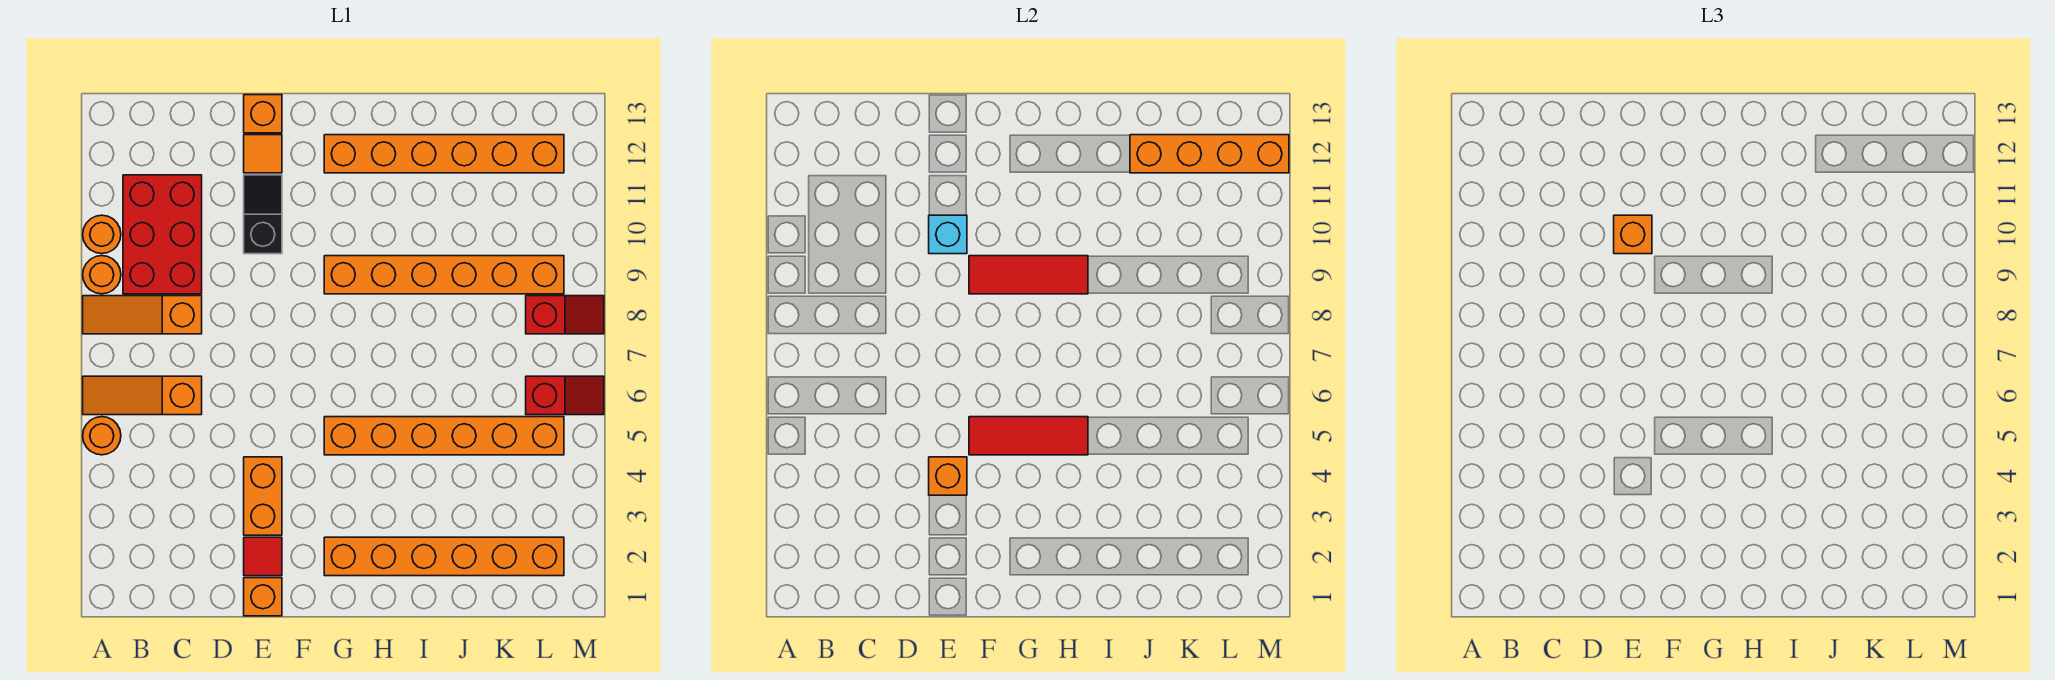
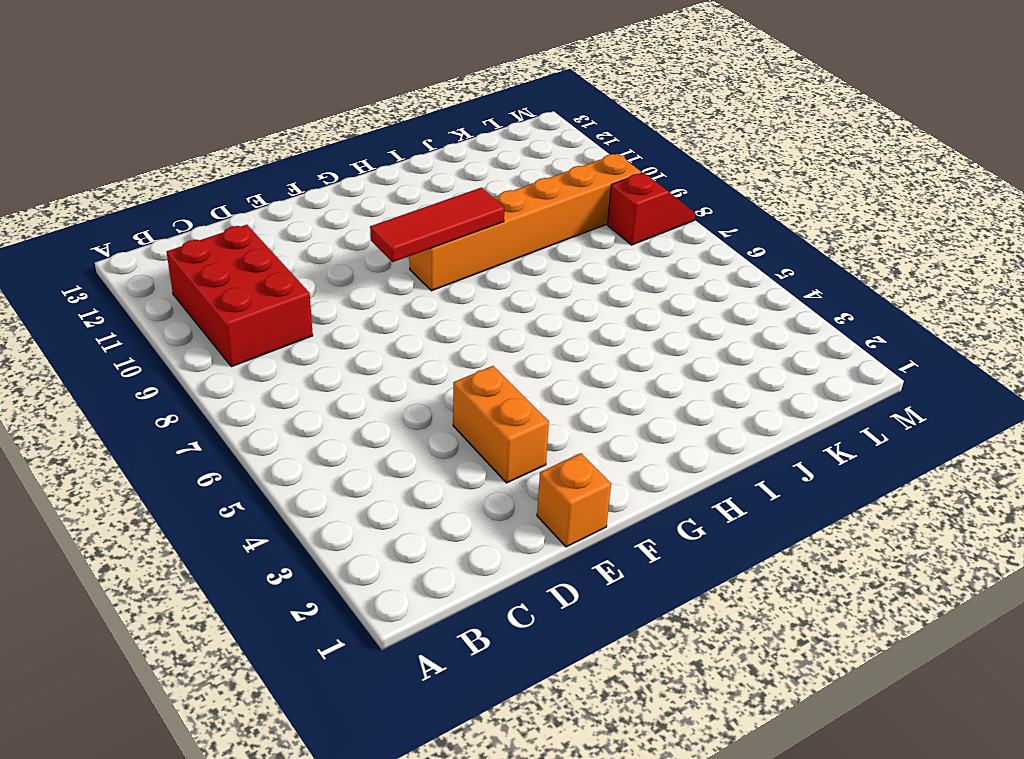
none -> orange 1x1 round brick [83,417,121,455]
none -> orange 1x3 slope [83,376,202,415]
none -> orange 1x3 slope [83,296,202,334]

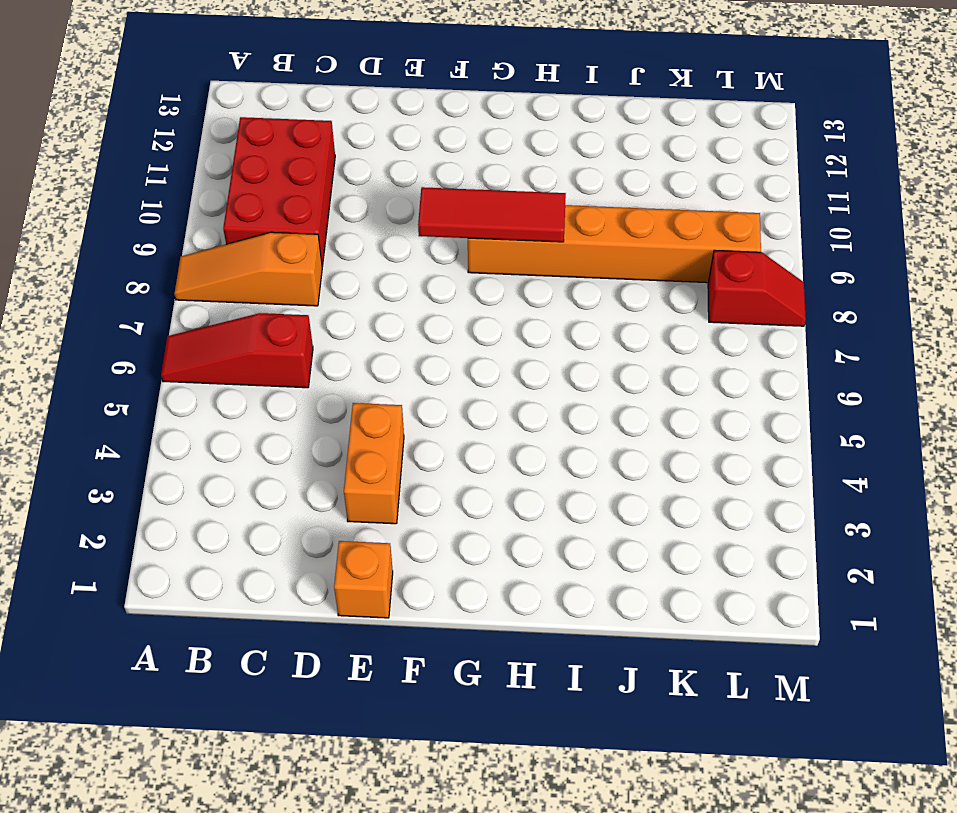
red 1x3 slope [161,313,313,388] -> orange 1x3 slope [83,376,202,415]
none -> orange 1x1 round brick [83,417,121,455]
none -> orange 1x1 round brick [83,256,121,294]
none -> orange 1x1 round brick [83,215,121,254]

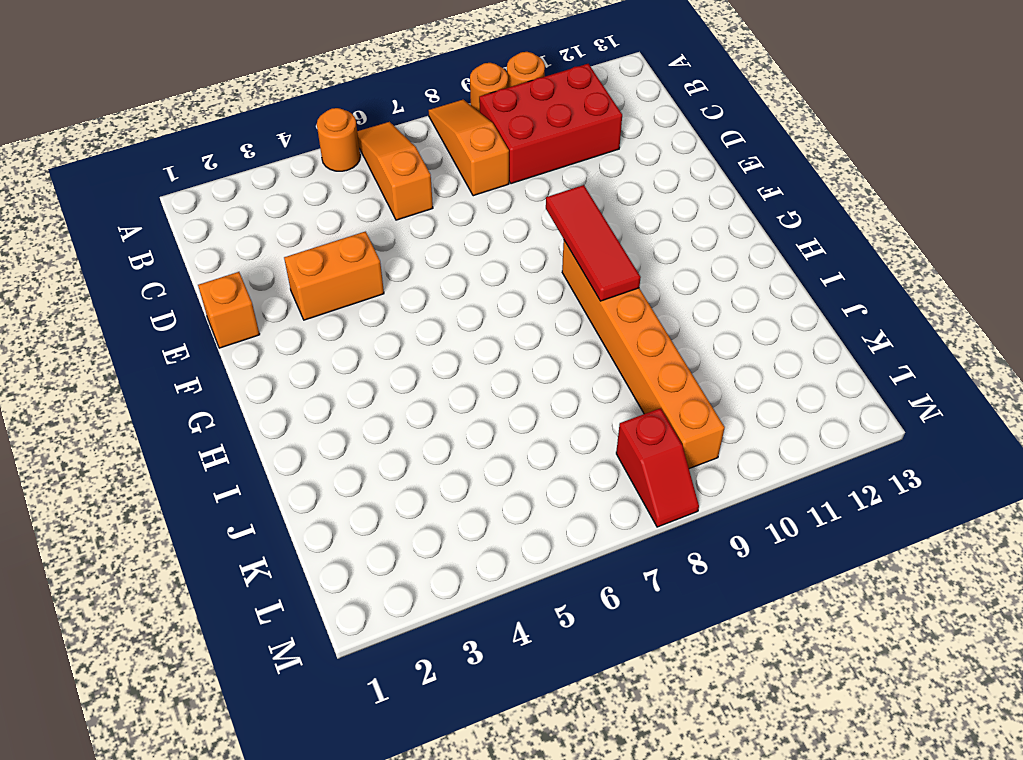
none -> red 1x1 tile [244,537,282,576]
none -> black 1x2 slope [244,175,282,254]
none -> orange 1x1 tile [244,135,282,173]

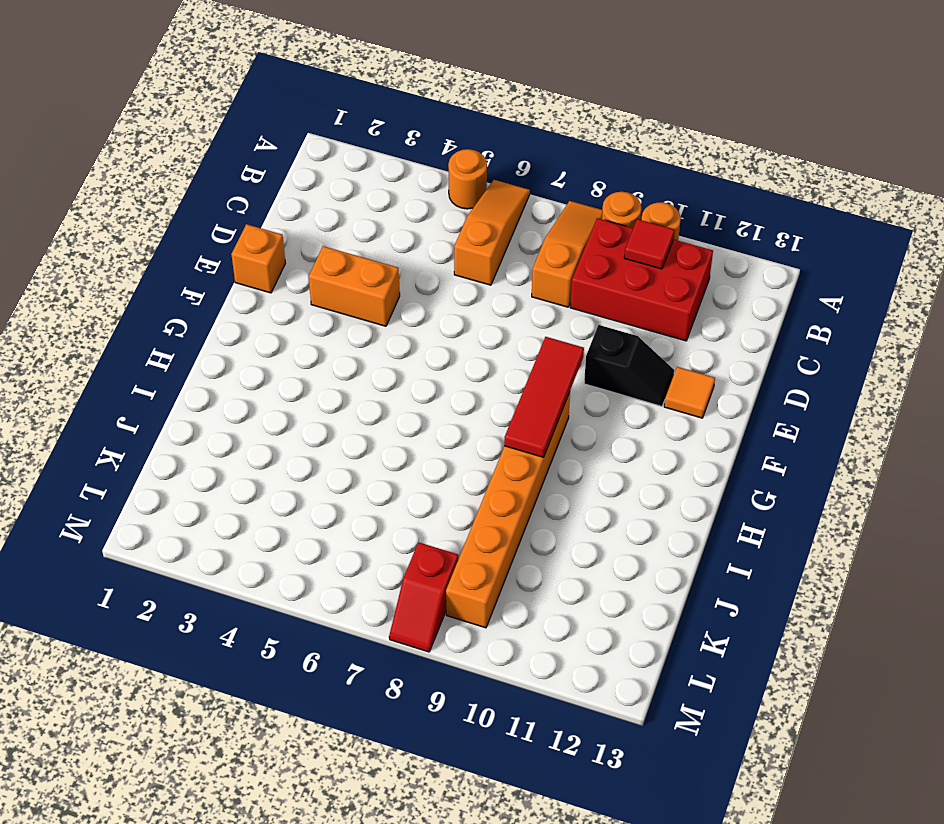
red 1x1 tile [624,219,675,269] -> red 1x1 tile moved to [244,537,282,576]
none -> orange 1x1 brick [244,95,282,133]
none -> orange 1x6 brick [324,537,564,576]
none -> orange 1x6 brick [324,417,564,455]

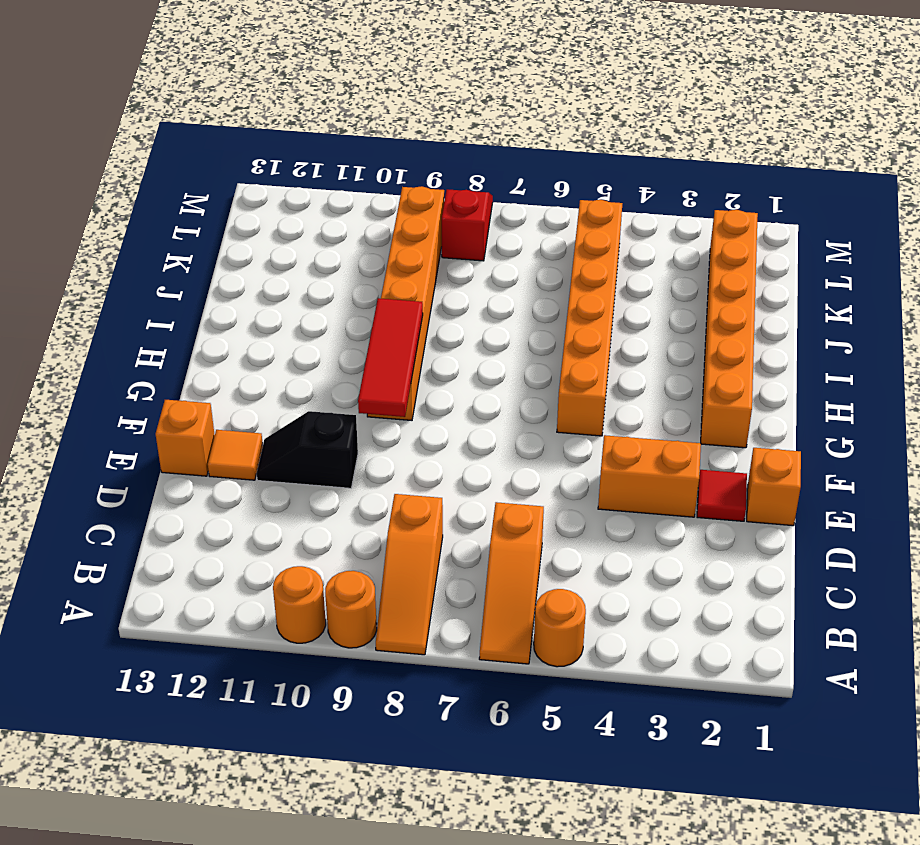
none -> red 2x3 brick [123,175,202,294]
none -> orange 1x6 brick [324,135,564,173]
none -> red 1x2 slope [526,376,604,415]

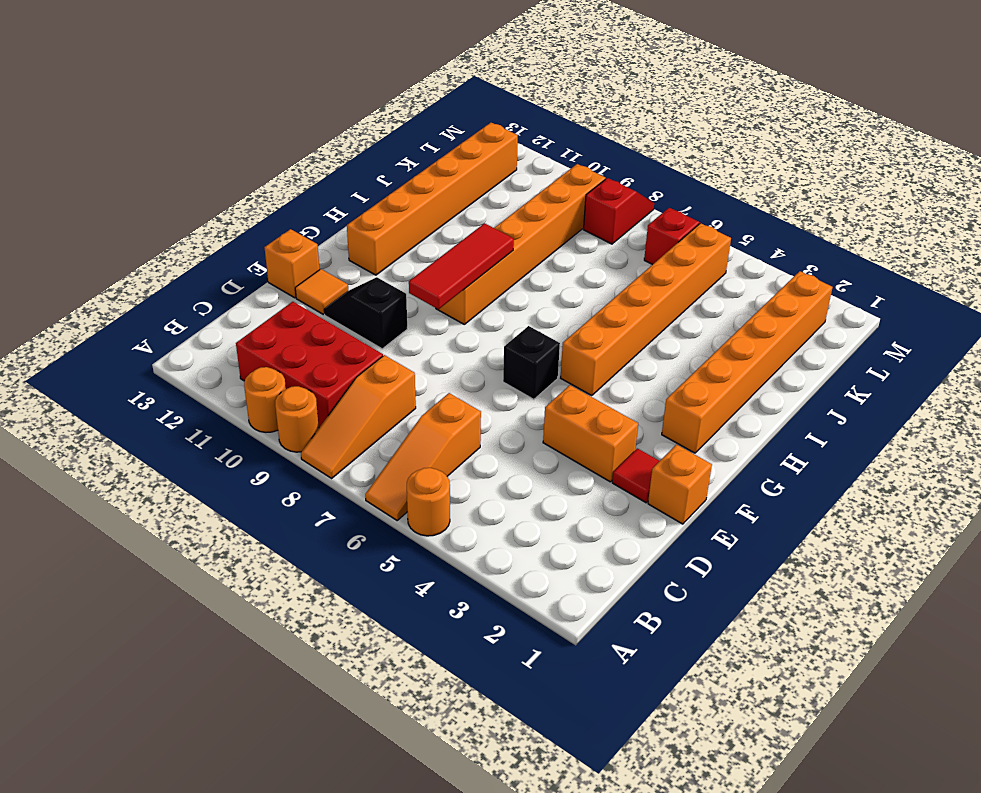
black 1x1 brick [503,326,560,399] -> none
none -> orange 1x1 brick [929,457,967,495]
none -> cyan 1x1 brick [929,215,967,254]
none -> red 1x3 tile [969,417,1088,455]

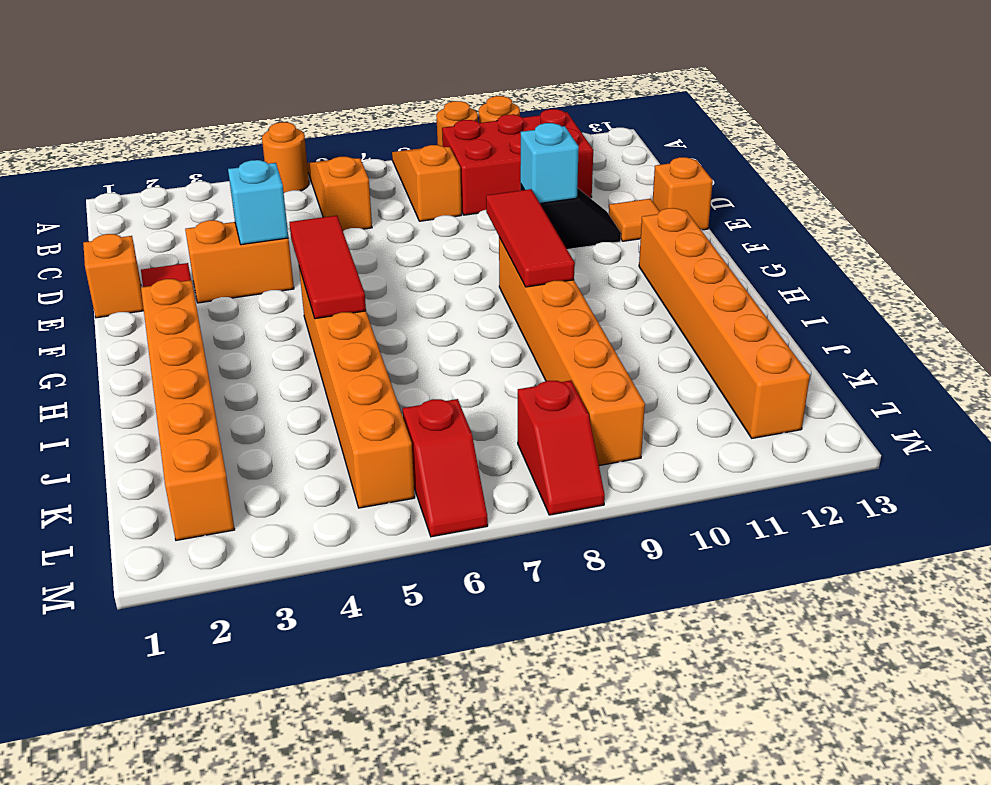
cyan 1x1 brick [228,160,288,245] -> orange 1x1 brick [929,457,967,495]
none -> orange 1x4 brick [1130,135,1289,173]
none -> orange 1x1 brick [1614,215,1652,254]

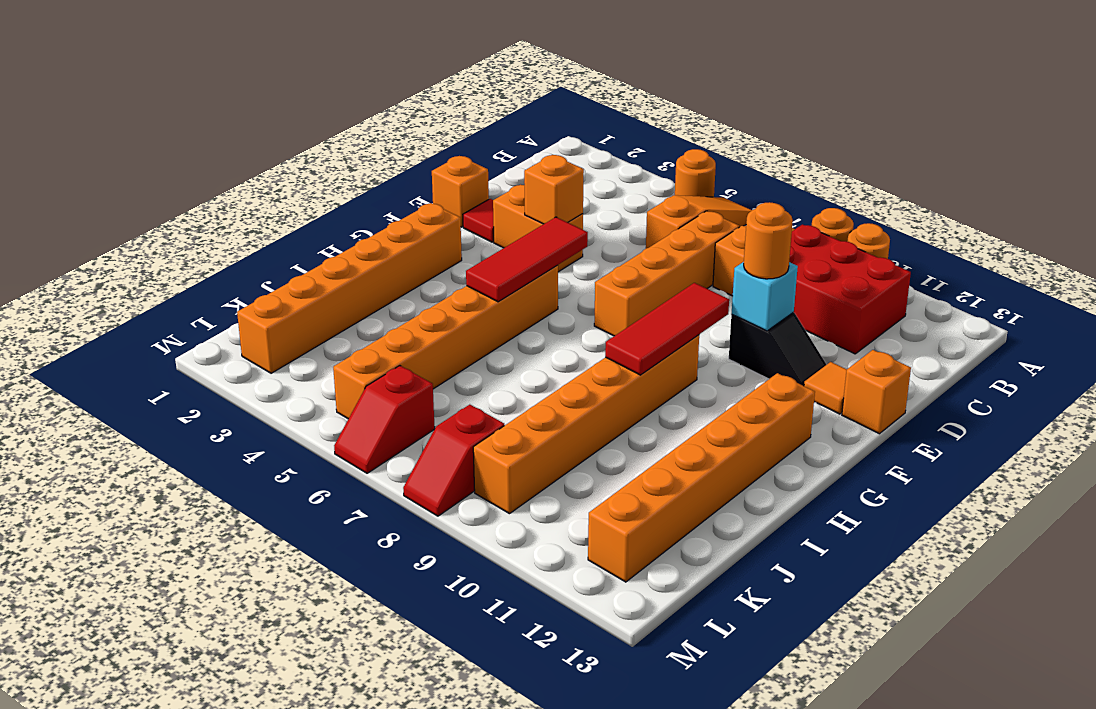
orange 1x4 brick [594,211,739,336] -> orange 1x4 brick moved to [1130,135,1289,173]
orange 1x1 round brick [744,202,793,279] -> orange 1x1 brick [1614,215,1652,254]

